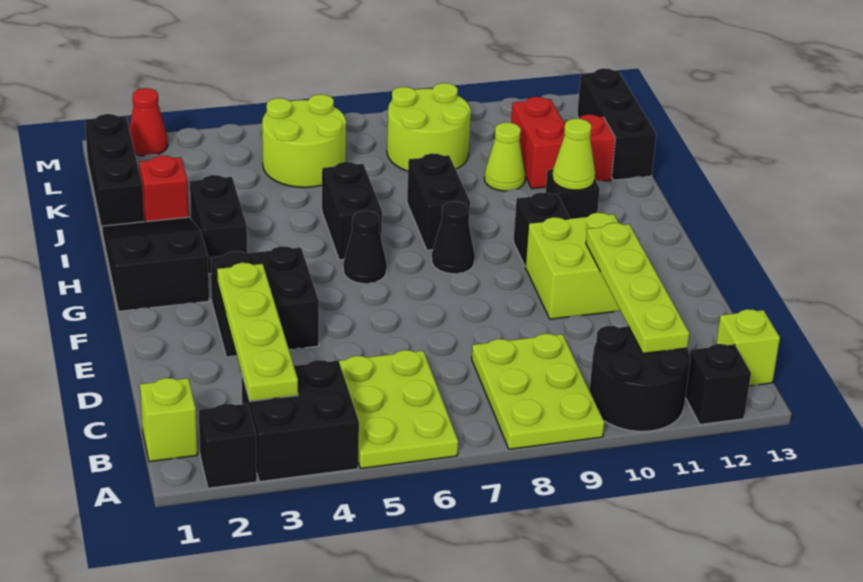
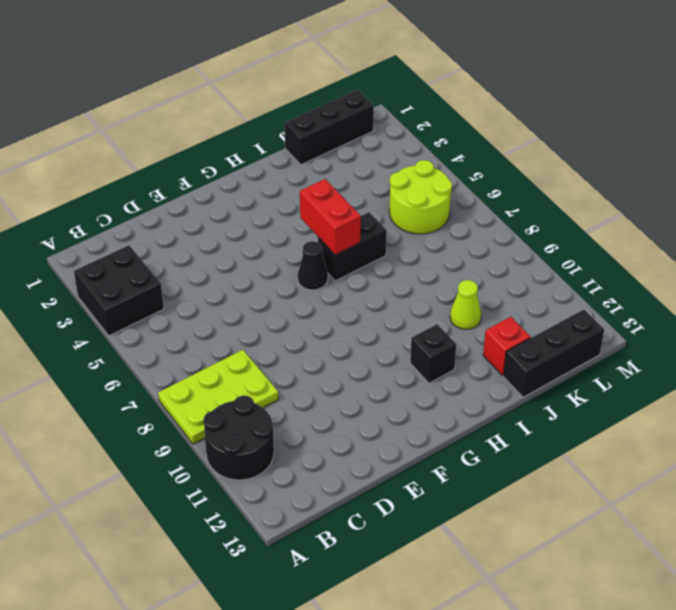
red 1x2 brick [300,179,361,255] -> red 1x2 brick turned to [511,97,565,189]
none -> black 1x1 brick [199,404,257,488]
none -> lime 2x3 plate [339,350,458,468]
none -> black 1x1 brick [685,344,751,425]
none -> lime 1x1 brick [140,378,197,462]

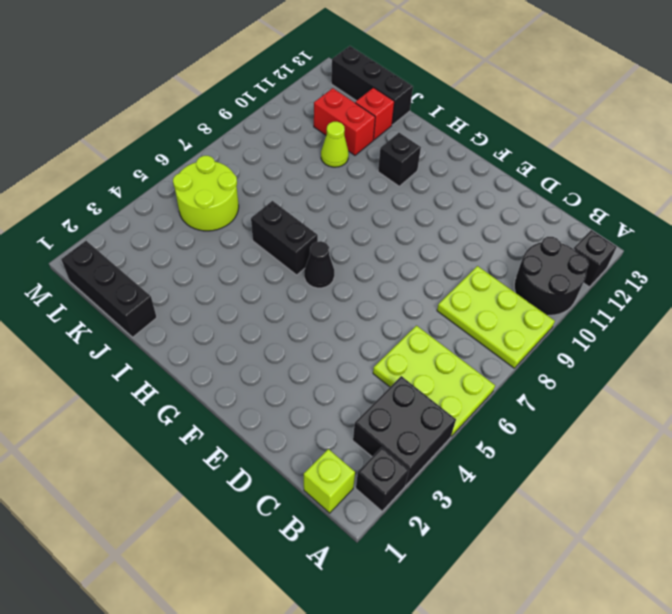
none -> lime 1x1 brick [716,309,780,386]
none -> black 2x2 brick [210,246,319,357]
none -> lime 2x2 brick [525,213,620,319]
none -> black 2x3 slope [102,217,209,311]

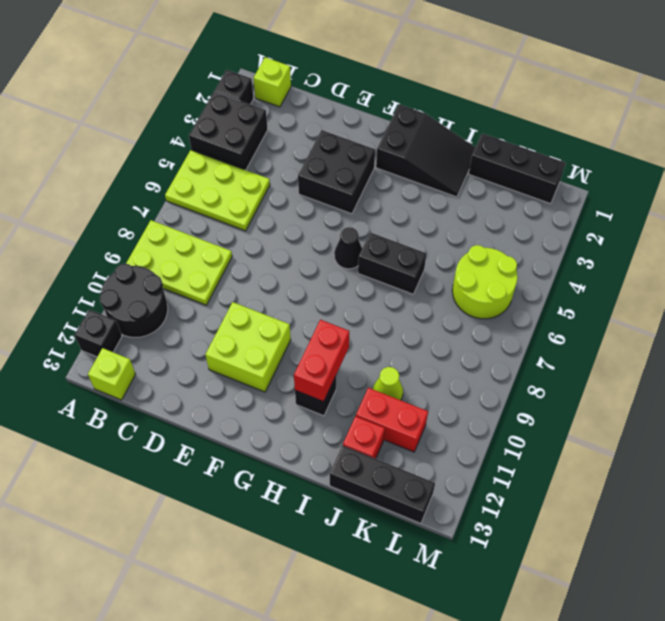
red 1x2 brick [294,320,349,402] -> lime 1x1 cone [552,119,595,190]
none -> black 1x1 cone [432,202,475,274]
none -> black 1x1 brick [513,192,570,265]
none -> black 1x2 brick [190,175,247,274]
none -> black 1x2 brick [407,153,470,250]

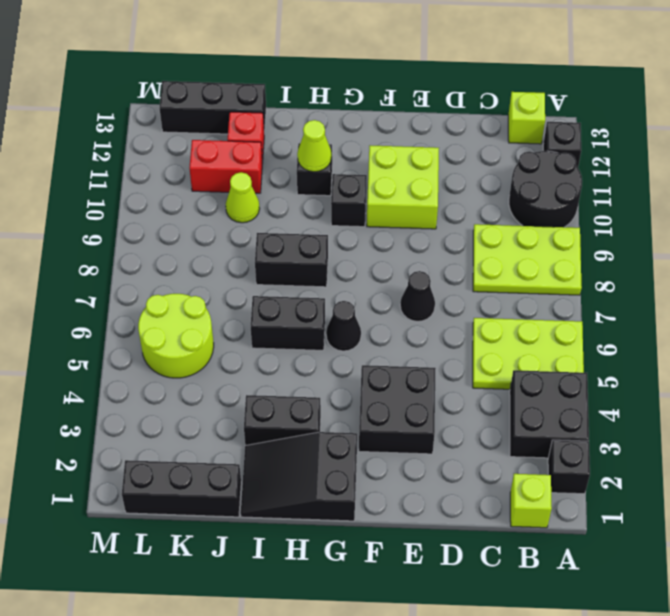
black 1x1 cone [400,271,435,321] -> black 1x1 cone moved to [432,202,475,274]
none -> red 1x1 brick [139,156,189,222]
none -> lime 2x2 round brick [387,83,471,171]
none -> red 1x1 cone [129,88,168,156]
none -> lime 1x4 plate [217,263,298,401]

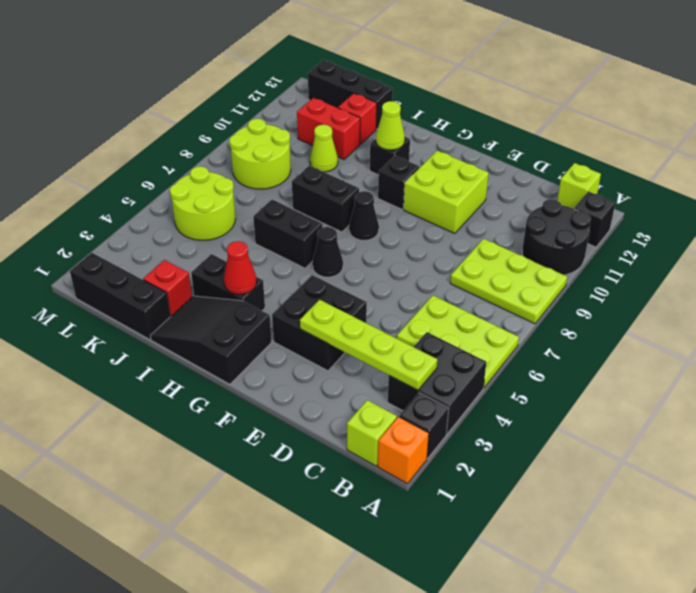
orange 1x1 brick [378,417,429,484] -> none
red 1x1 cone [224,241,257,295] -> red 1x1 cone moved to [129,88,168,156]
none -> lime 1x4 plate [586,223,689,353]

